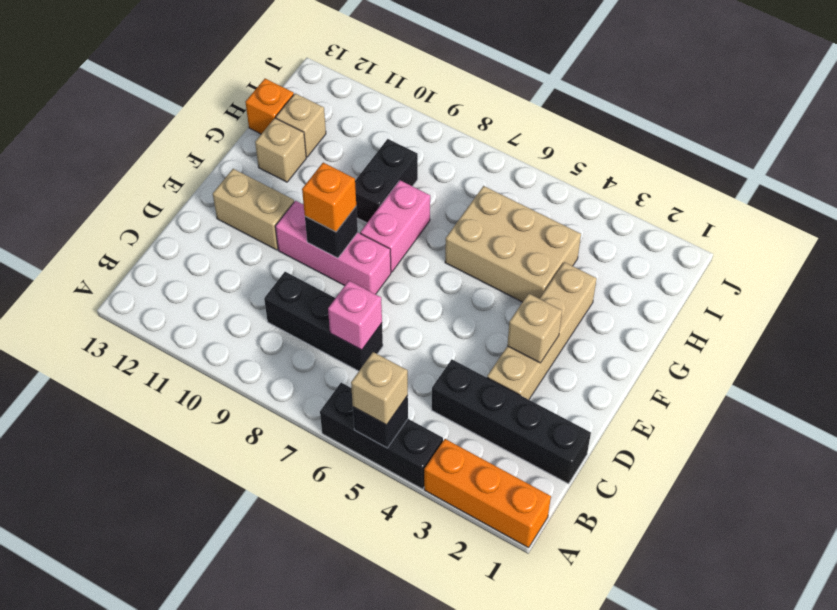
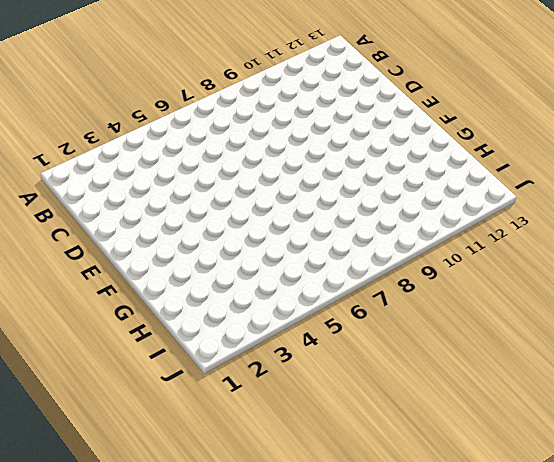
none -> orange 1x3 brick [424,439,551,548]
none -> black 1x3 brick [320,383,443,489]
none -> black 1x4 brick [432,359,591,484]

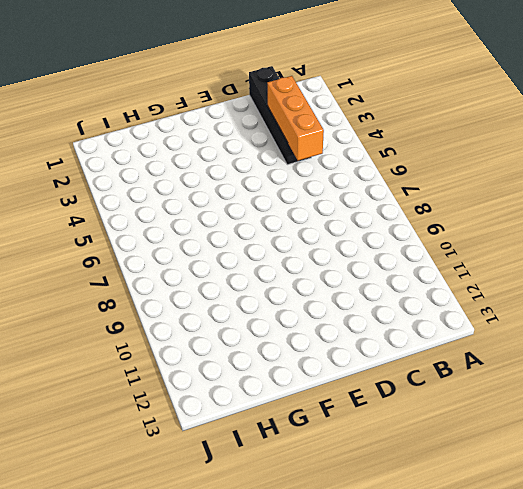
orange 1x3 brick [267,76,324,160] -> orange 1x3 brick moved to [424,439,551,548]
none -> black 1x3 brick [320,383,443,489]
none -> black 1x3 brick [264,272,383,371]
none -> tan 1x4 brick [487,262,597,400]

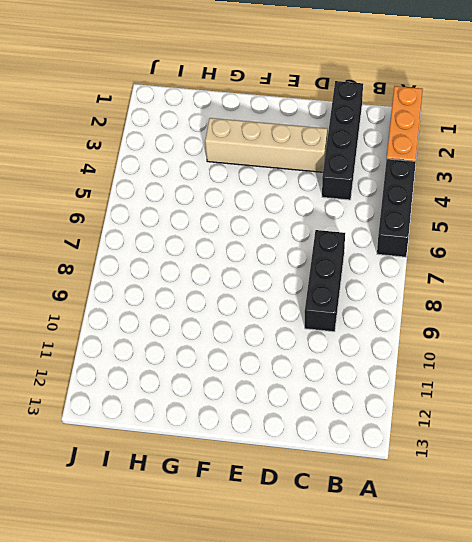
none -> pink 1x3 brick [275,201,391,294]
none -> tan 1x2 brick [213,169,294,250]
none -> pink 1x2 brick [360,180,430,272]

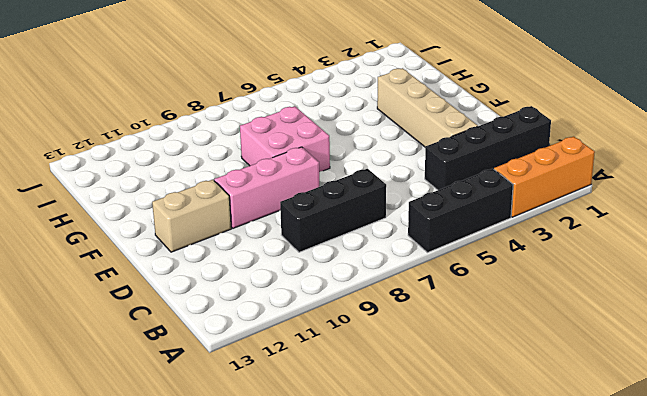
pink 2x2 brick [240,106,330,172] -> pink 1x2 brick [360,180,430,272]
none -> tan 2x3 brick [445,186,581,302]
none -> black 1x2 brick [355,139,418,223]
none -> tan 1x1 brick [255,118,306,182]

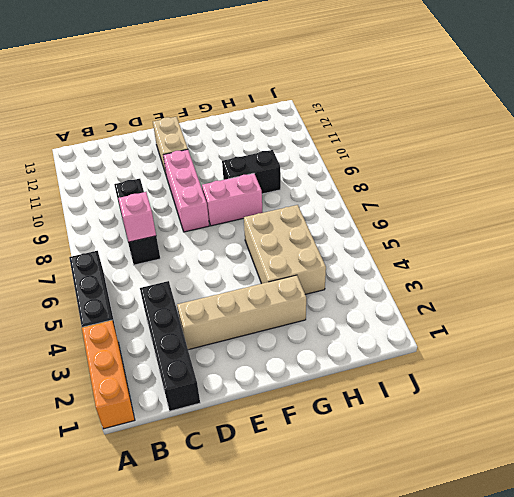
none -> tan 1x1 brick [255,118,306,182]
none -> tan 1x1 brick [276,93,326,157]
none -> orange 1x1 brick [246,79,294,134]

